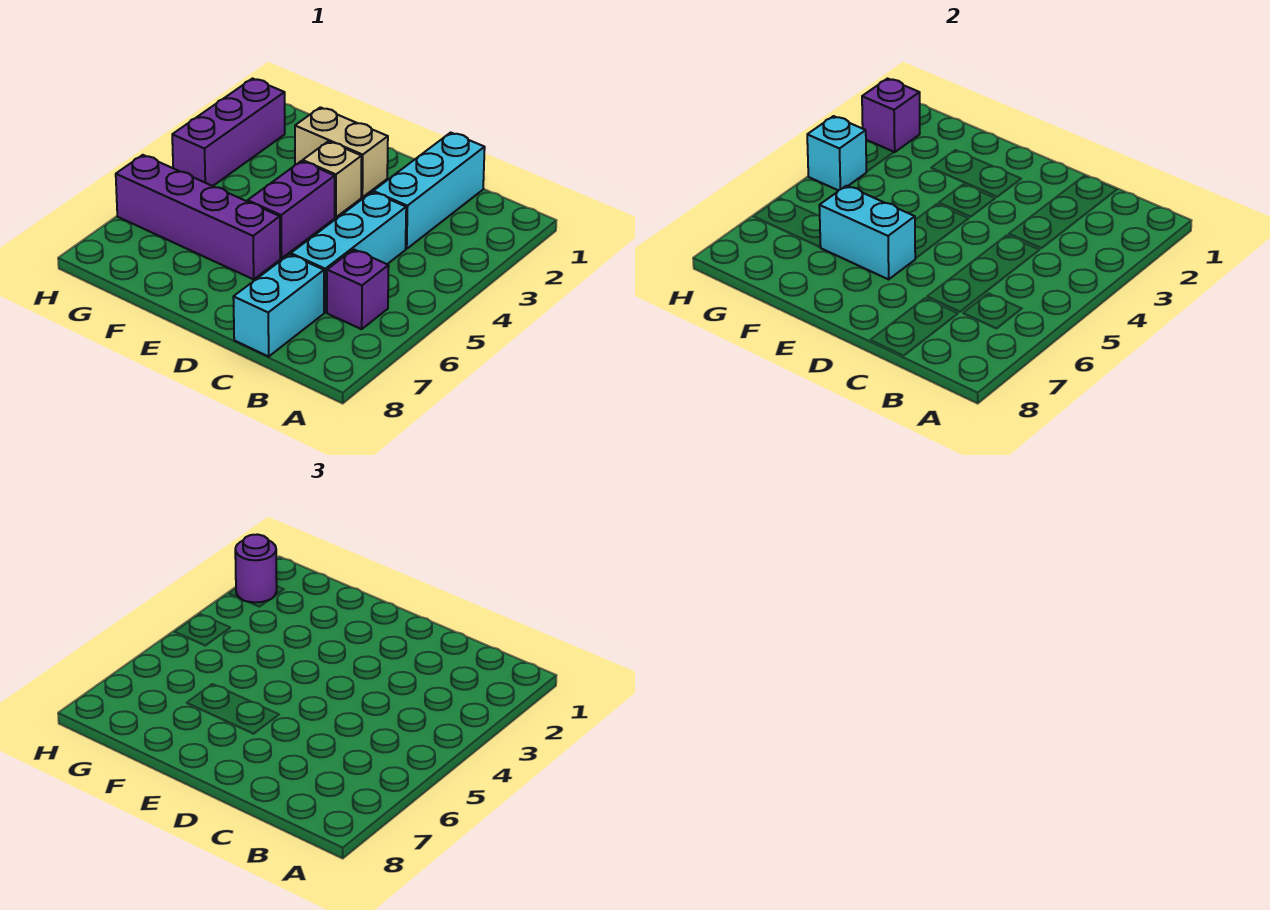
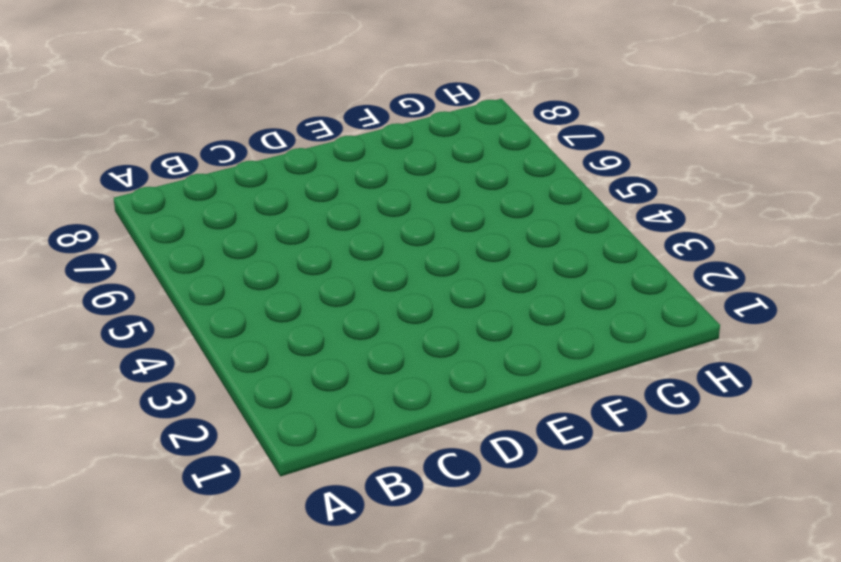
none -> purple 1x1 brick [327,249,389,329]
none -> cyan 1x3 brick [373,133,485,249]
none -> cyan 1x3 brick [291,192,406,312]

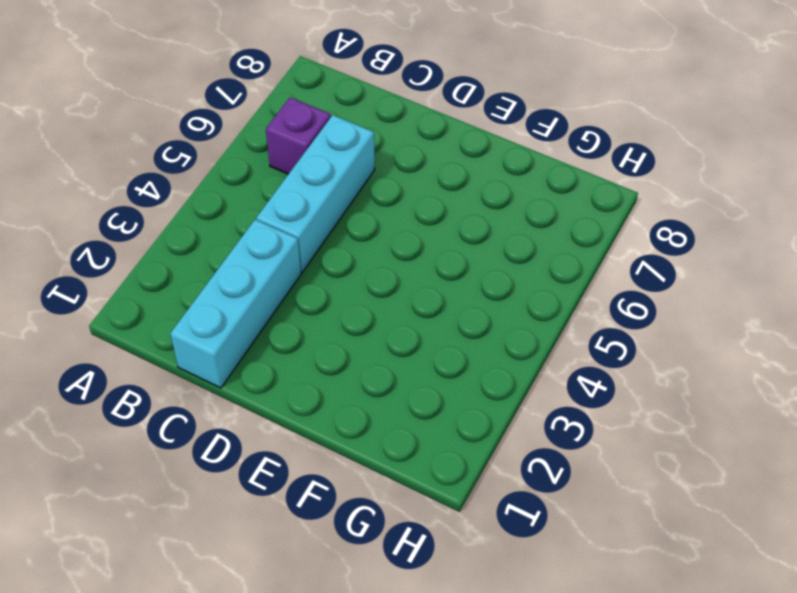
none -> cyan 1x2 brick [233,254,324,356]
none -> tan 1x2 brick [295,107,388,197]
none -> tan 1x1 brick [303,141,362,217]

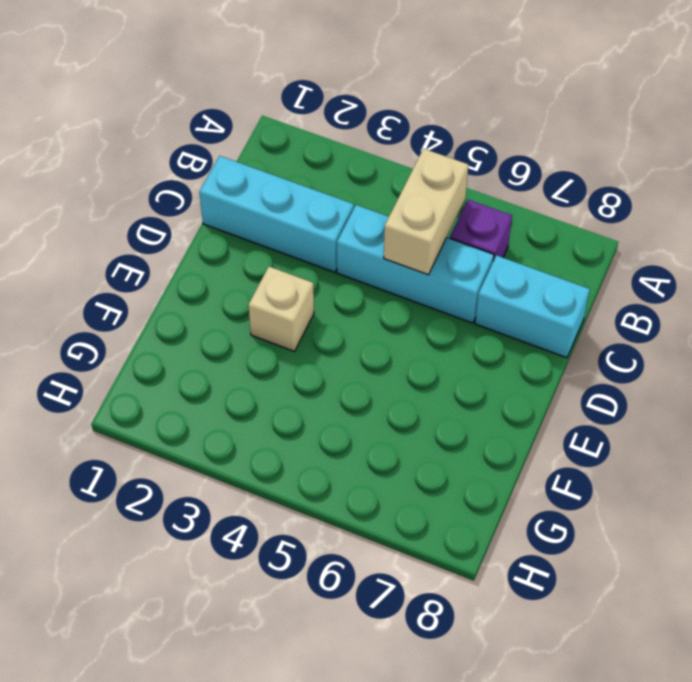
tan 1x2 brick [384,149,468,275] -> tan 1x2 brick moved to [295,107,388,197]
none -> purple 1x2 brick [248,161,335,258]
none -> purple 1x4 brick [116,155,280,279]
none -> purple 1x3 brick [172,79,285,186]

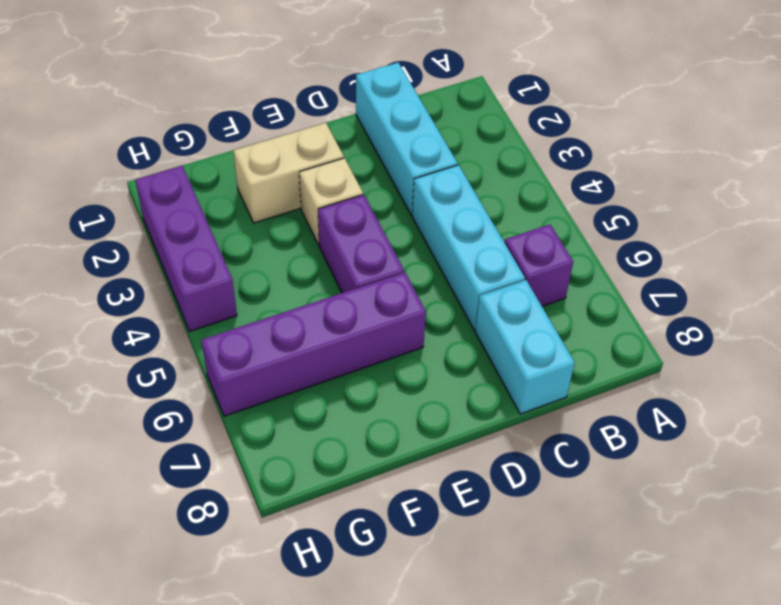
none -> cyan 1x2 brick [819,186,916,279]
none -> purple 1x1 brick [862,79,920,152]
none -> cyan 1x1 brick [807,116,866,191]

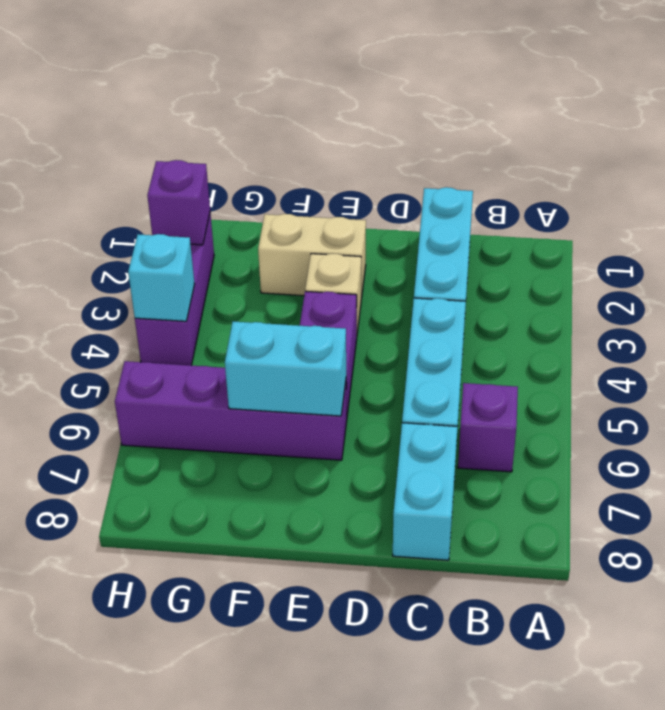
none -> purple 1x1 round brick [235,534,277,602]

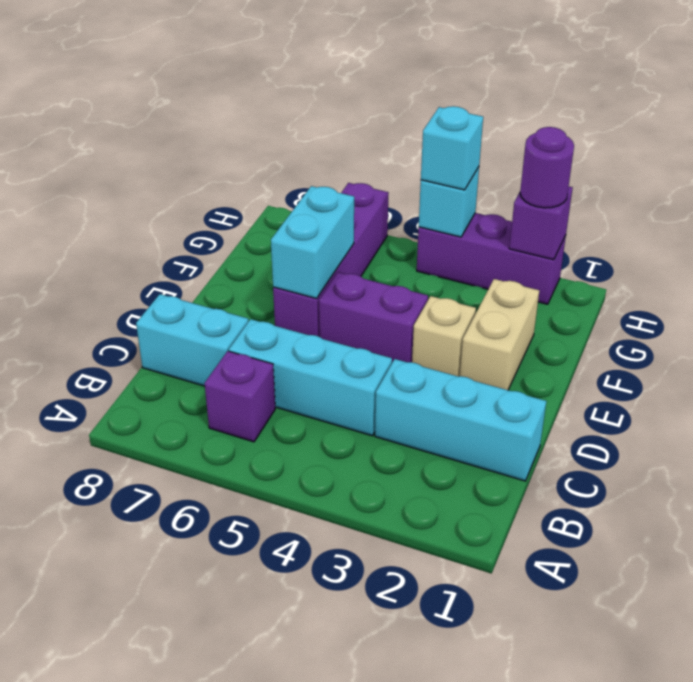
cyan 1x1 brick [421,106,483,190] -> none

